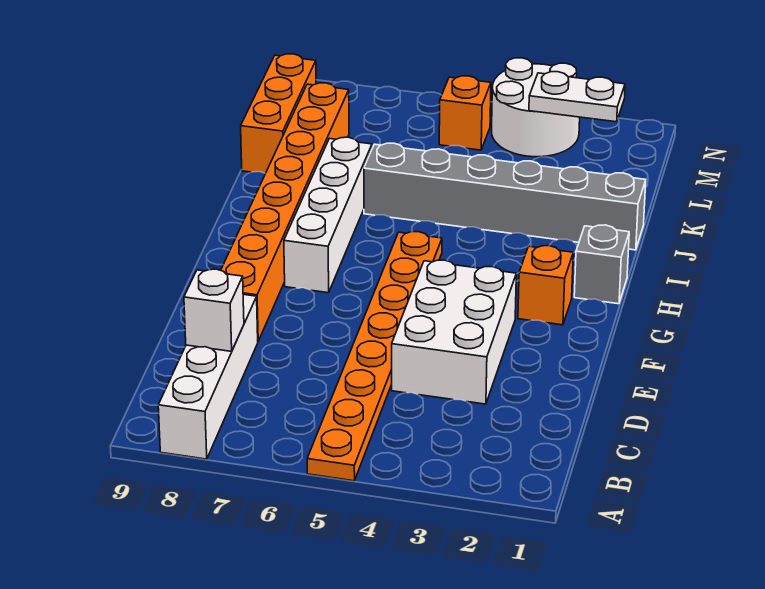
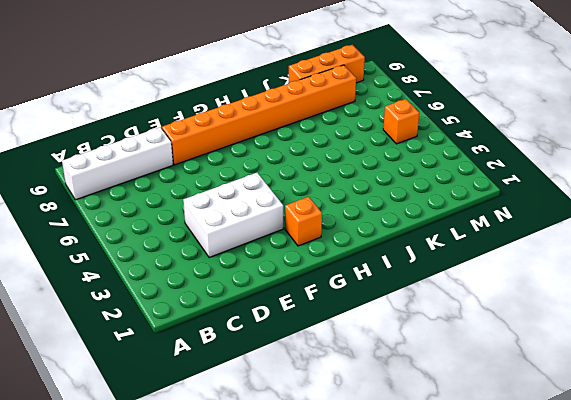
none -> orange 1x8 plate [307,232,442,481]
none -> white 1x4 brick [284,137,372,293]
none -> grey 1x1 brick [574,225,629,304]

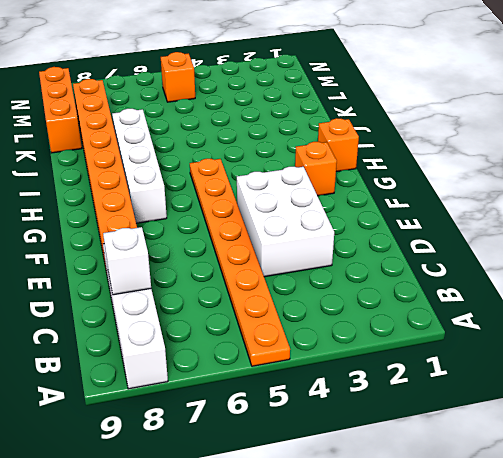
orange 1x1 brick [318,118,359,172] -> grey 1x1 brick [574,225,629,304]
none -> grey 1x6 brick [364,143,646,250]
none -> white 2x2 round brick [492,58,580,157]
none -> white 1x2 plate [529,72,625,122]

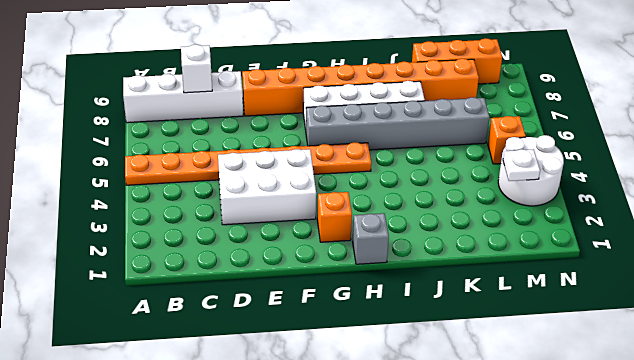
grey 1x6 brick [306,97,490,150] -> grey 1x6 brick turned to [364,143,646,250]
white 1x1 plate [503,149,540,181] -> white 1x2 plate [529,72,625,122]

